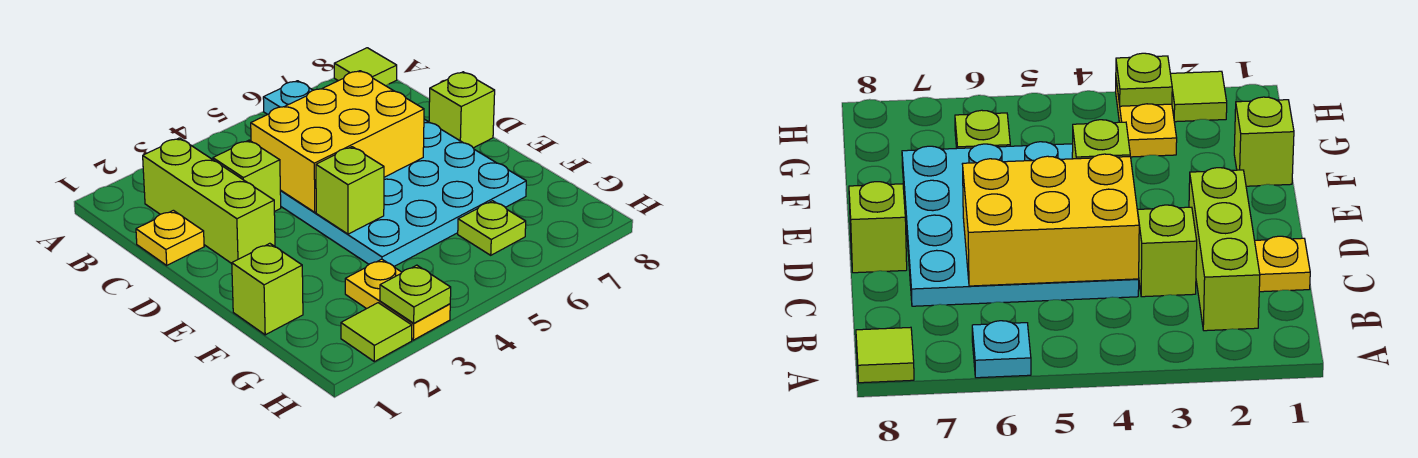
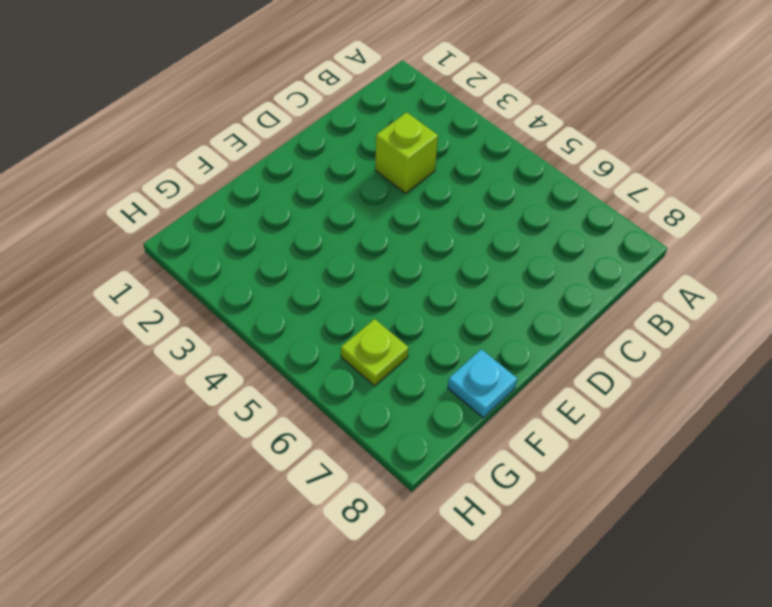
cyan 1x1 plate [448,349,517,418] -> cyan 1x1 plate moved to [263,81,313,115]
none -> lime 1x1 tile [334,48,397,86]
none -> lime 1x3 brick [143,138,275,263]
none -> yellow 1x1 plate [136,210,204,265]

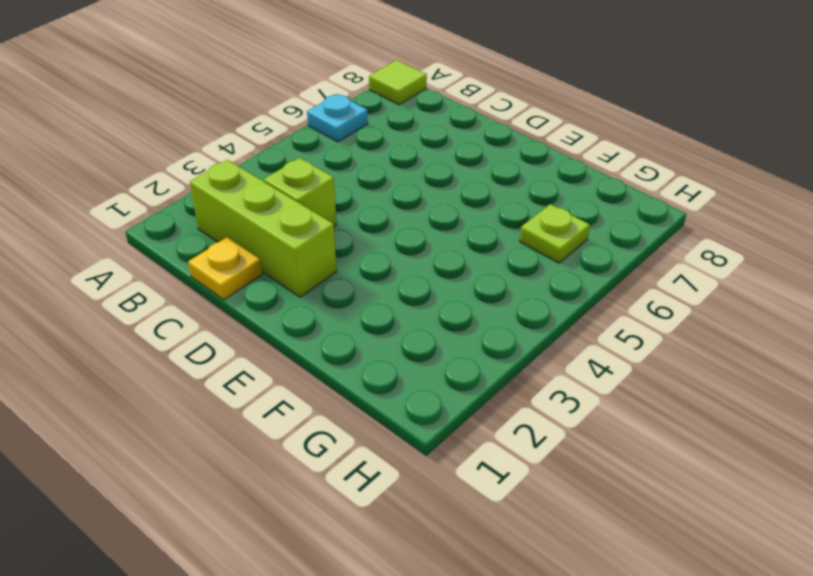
none -> cyan 4x4 plate [280,119,526,266]
none -> lime 1x1 brick [429,72,495,148]
none -> lime 1x1 brick [232,243,303,335]

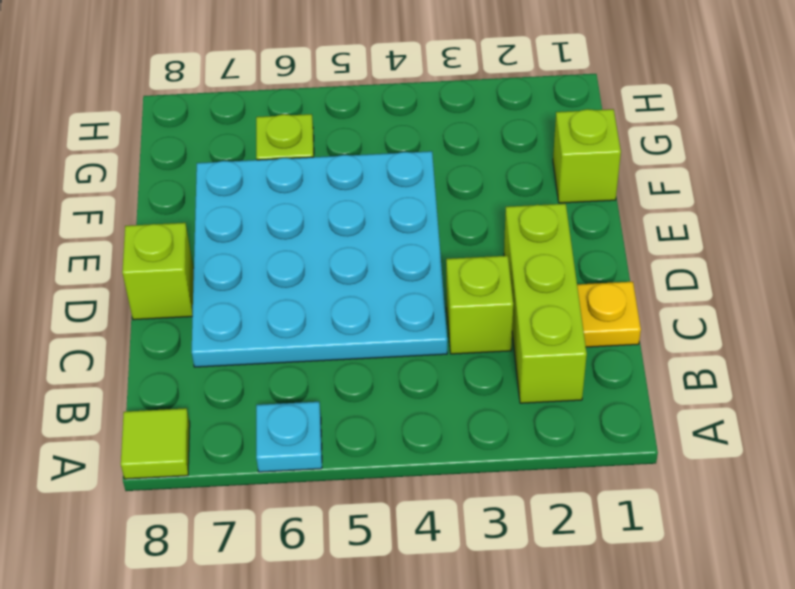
none -> yellow 1x2 plate [345,259,450,340]
none -> lime 1x1 tile [341,303,412,362]
none -> yellow 2x3 brick [251,71,424,212]

